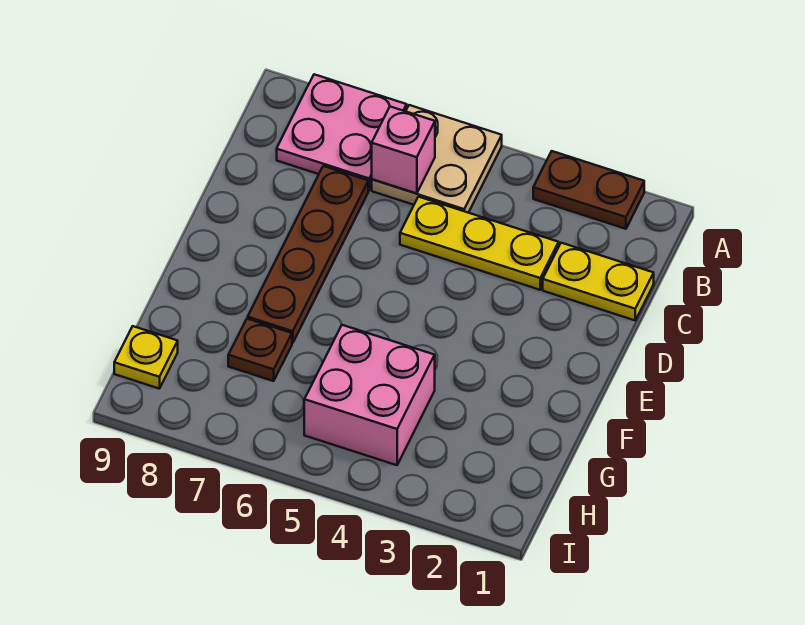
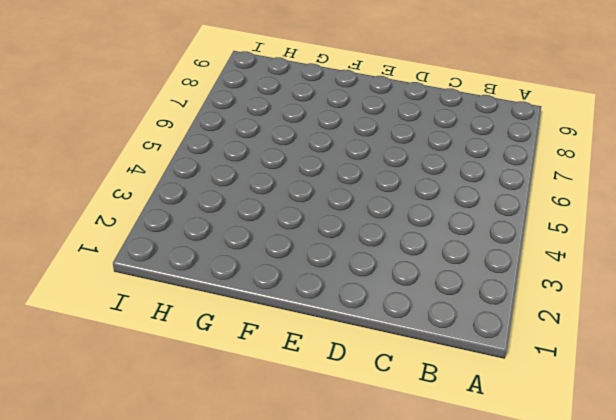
none -> brown 1x2 plate [533,151,644,229]
none -> tan 2x2 plate [372,105,502,213]

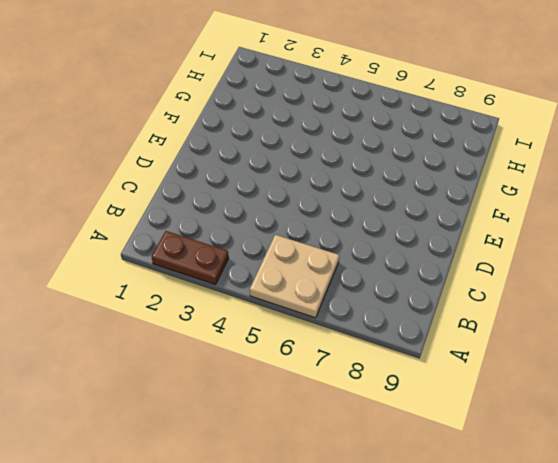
none -> pink 2x2 plate [277,74,407,190]
none -> yellow 1x2 plate [543,243,654,320]

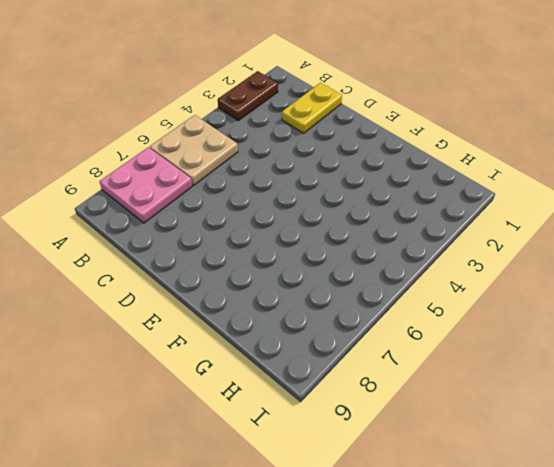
none -> yellow 1x3 plate [400,197,559,290]
none -> brown 1x4 plate [248,166,368,343]

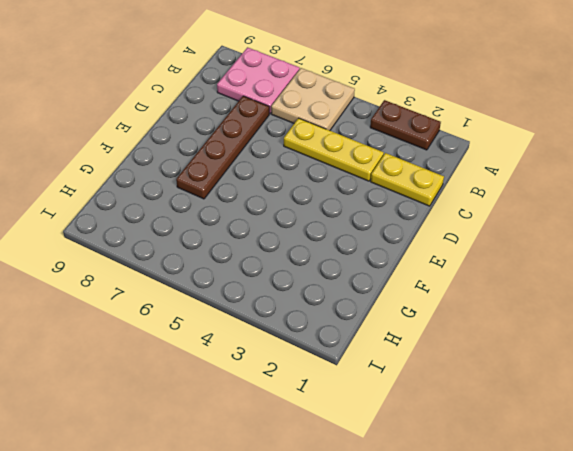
none -> pink 2x2 brick [304,325,435,465]
none -> brown 1x1 plate [228,319,292,381]

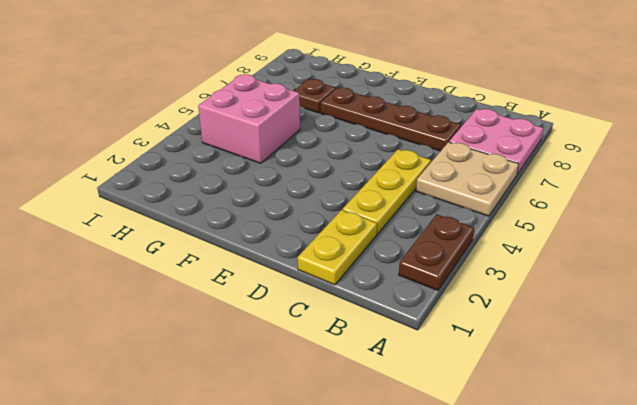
none -> yellow 1x1 plate [114,326,178,389]
none -> pink 1x1 brick [372,107,435,193]

